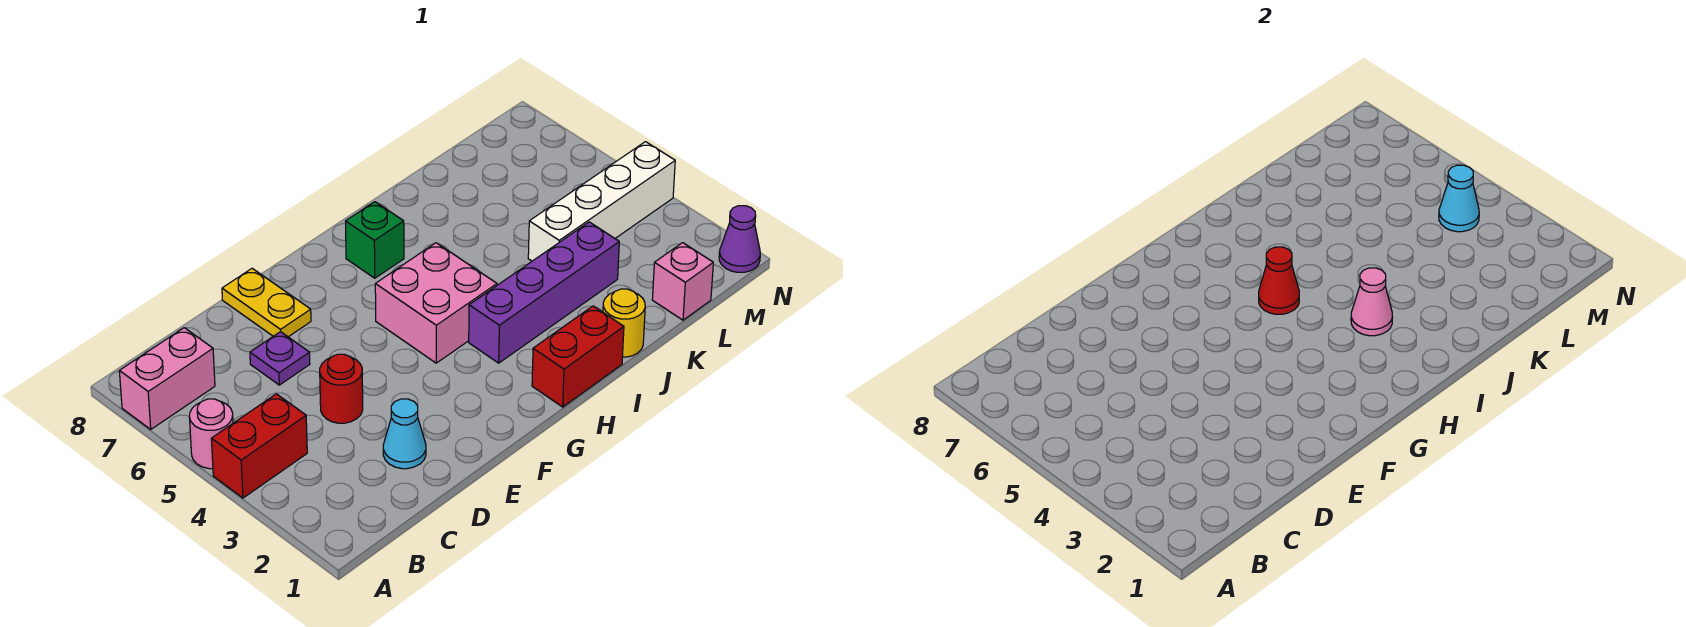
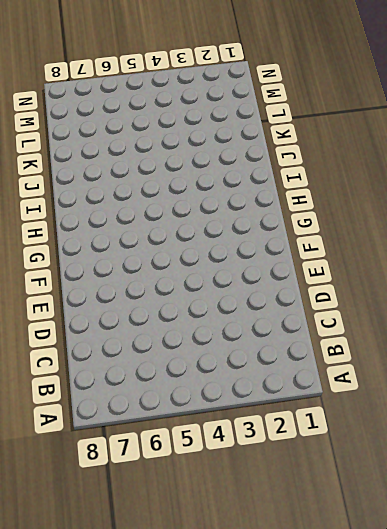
none -> red 1x2 brick [211,394,307,498]
none -> pink 1x1 round brick [189,399,233,469]
none -> pink 1x2 brick [119,328,215,429]

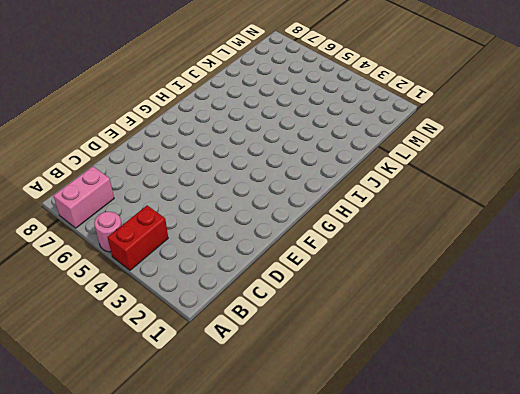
none -> cyan 1x1 cone [383,399,426,469]
none -> red 1x1 round brick [320,354,363,423]
none -> purple 1x1 plate [250,332,310,385]

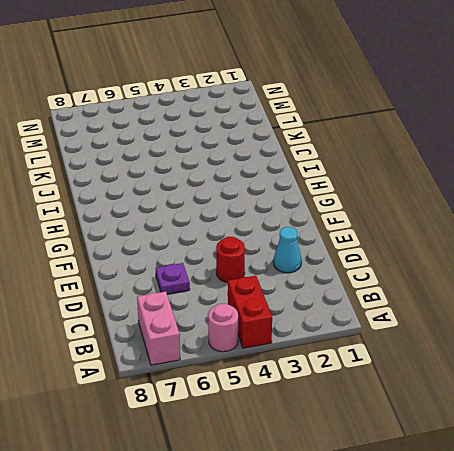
none -> yellow 1x2 plate [222,268,311,337]
none -> pink 2x2 brick [375,243,497,363]
none -> red 1x2 brick [532,306,624,407]

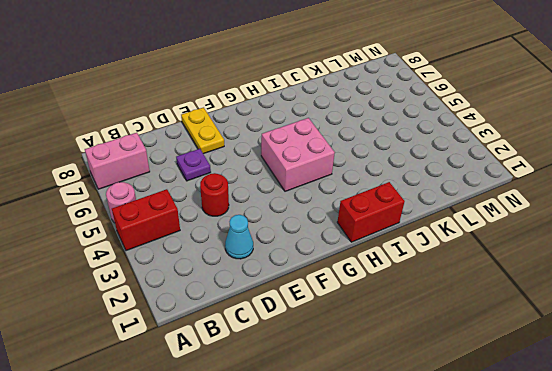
none -> purple 1x4 brick [469,222,619,363]
none -> green 1x1 brick [345,202,404,278]
none -> yellow 1x1 round brick [603,289,645,357]

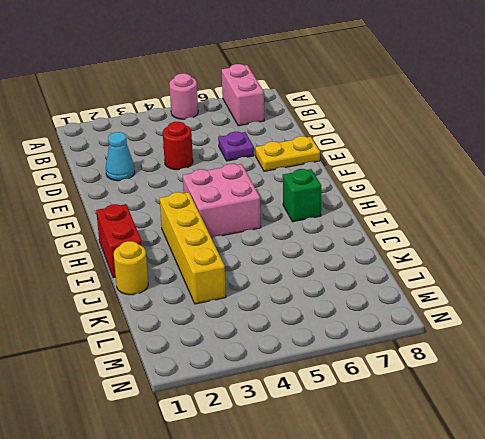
yellow 1x4 brick [160,192,226,304] -> purple 1x4 brick [469,222,619,363]
none -> red 1x2 brick [211,394,307,498]
none -> white 1x4 brick [528,142,675,261]
none -> pink 1x1 brick [652,243,713,320]

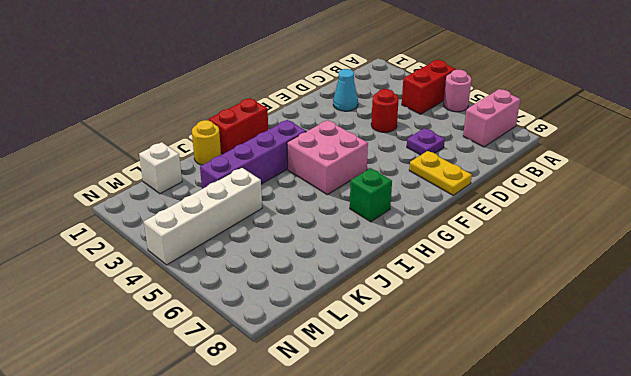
white 1x1 brick [139,142,182,194] -> pink 1x1 brick [652,243,713,320]
none -> purple 1x1 cone [719,206,760,272]
none -> red 1x1 cone [1259,247,1299,314]
none -> pink 1x1 cone [1351,268,1393,336]

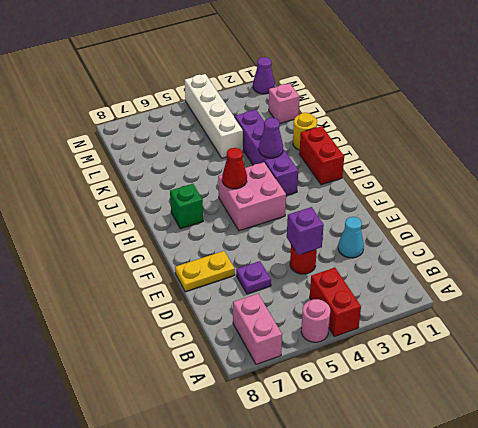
purple 1x1 brick [287,207,324,255] -> none
purple 1x1 cone [259,118,283,158] -> pink 1x1 cone [1351,268,1393,336]
none -> cyan 1x1 cone [1439,165,1479,232]

